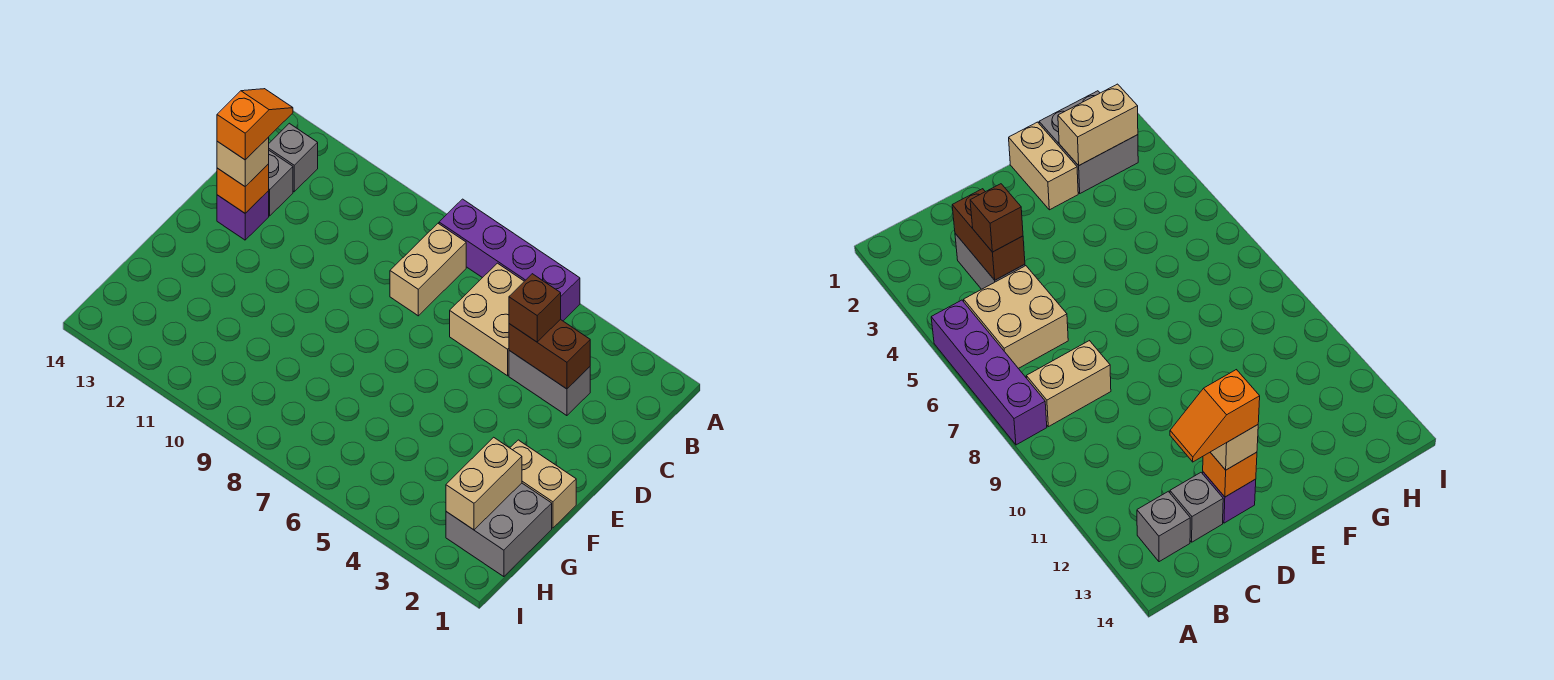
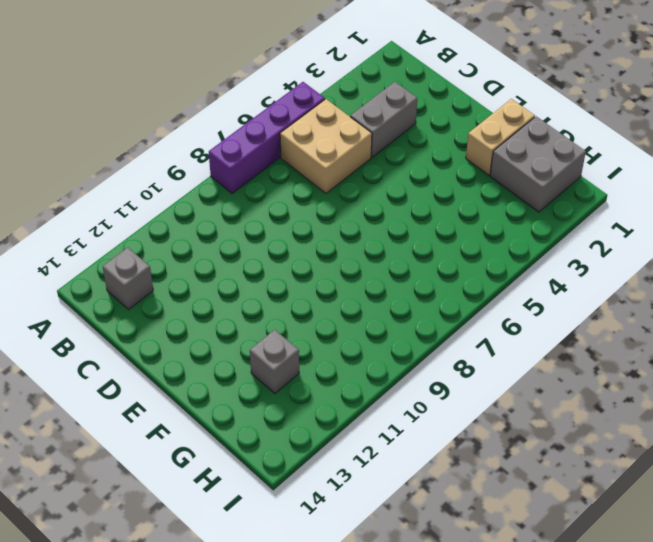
grey 1x1 brick [250,330,299,394] -> grey 1x1 brick moved to [269,151,293,216]
none -> tan 1x2 brick [390,224,466,316]
none -> purple 1x1 brick [217,191,269,240]
none -> brown 1x2 brick [509,319,590,389]

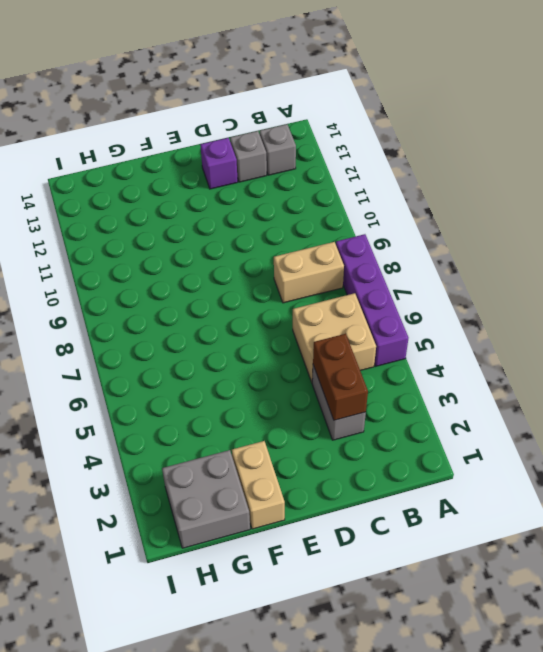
none -> orange 1x1 brick [217,164,269,213]
none -> tan 1x2 brick [446,437,522,530]
none -> brown 1x1 brick [509,274,561,342]

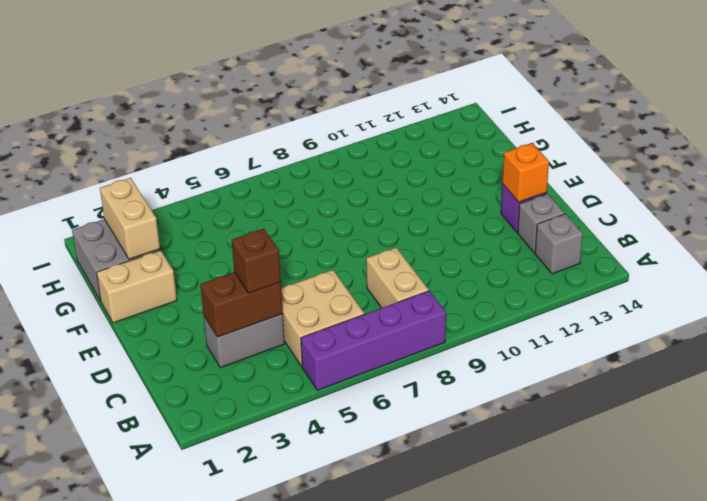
none -> tan 1x1 brick [217,137,269,186]
none -> orange 1x2 slope [217,89,293,160]

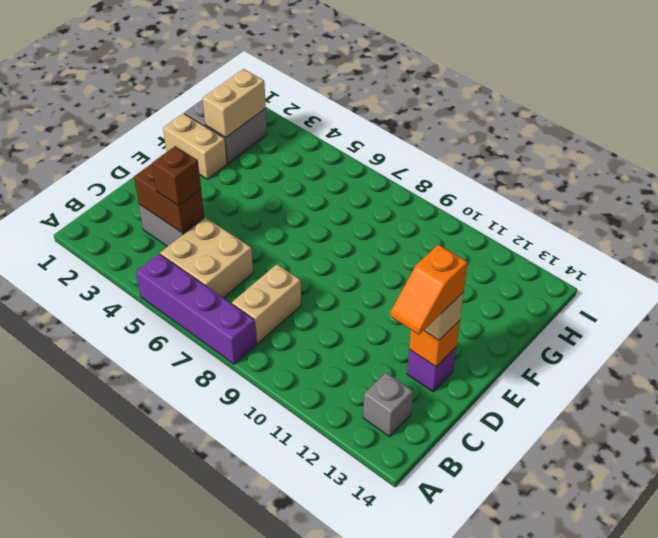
none -> grey 1x1 brick [269,151,293,216]

